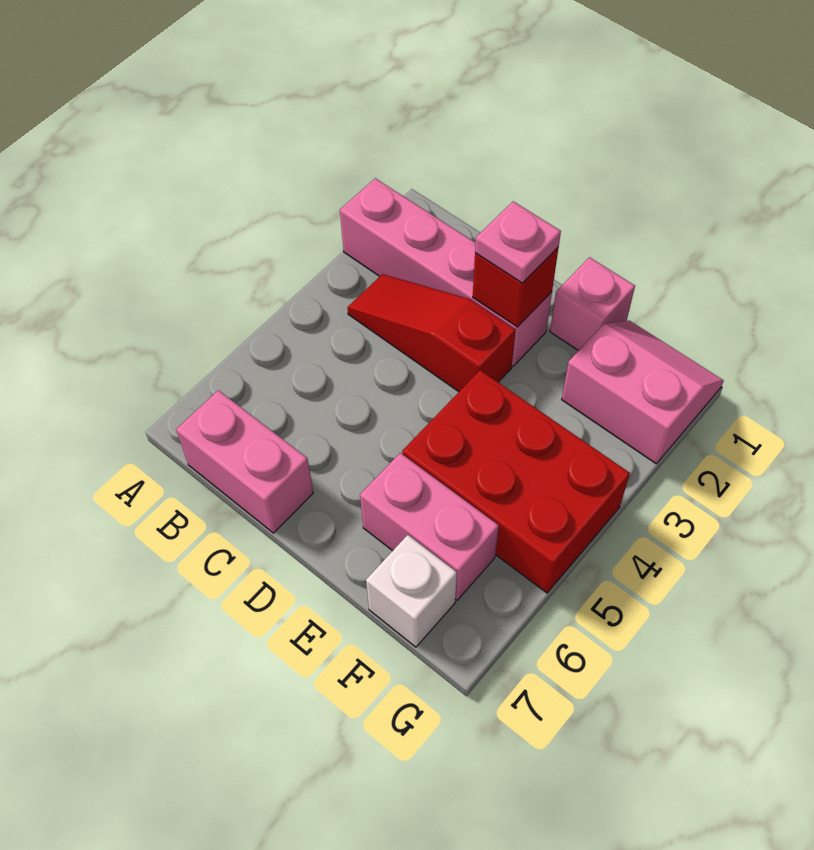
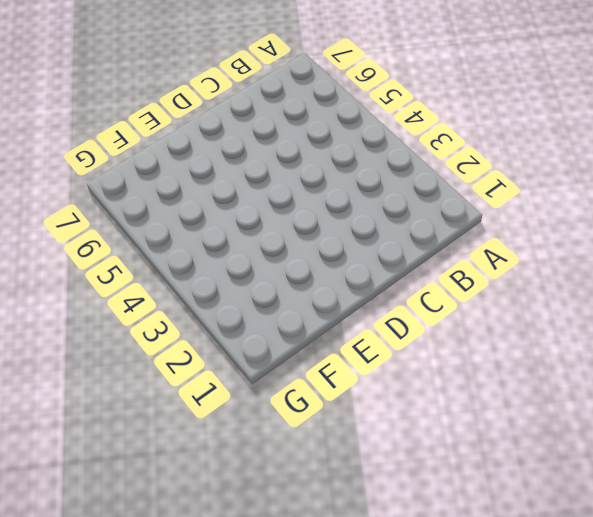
none -> pink 1x4 brick [340,178,552,366]
none -> red 1x3 slope [347,274,516,392]

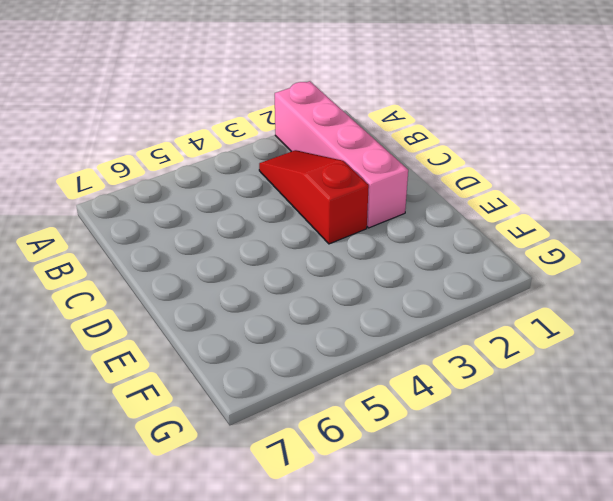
none -> pink 1x2 brick [176,390,313,533]
none -> pink 1x1 brick [550,257,635,351]

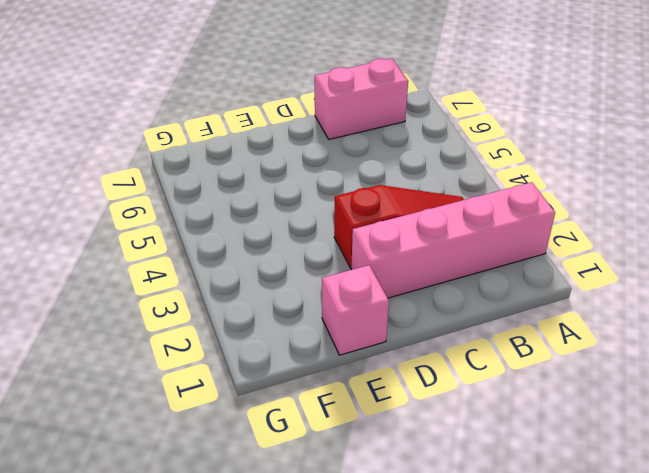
none -> red 2x3 brick [402,370,630,593]
none -> pink 1x2 brick [360,453,499,600]

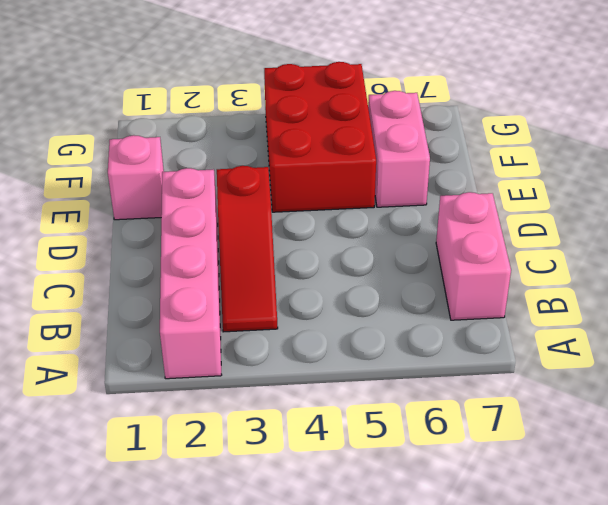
none -> pink 2x2 slope [562,320,724,464]
none -> white 1x1 brick [366,535,457,647]

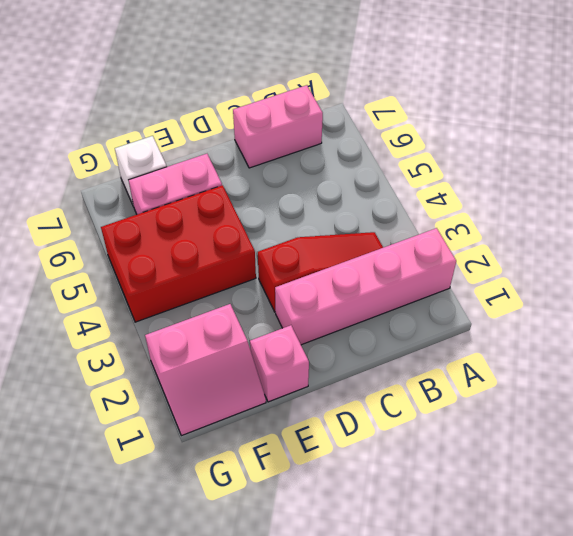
none -> red 1x1 brick [473,247,559,327]
none -> pink 1x1 plate [475,201,561,283]

